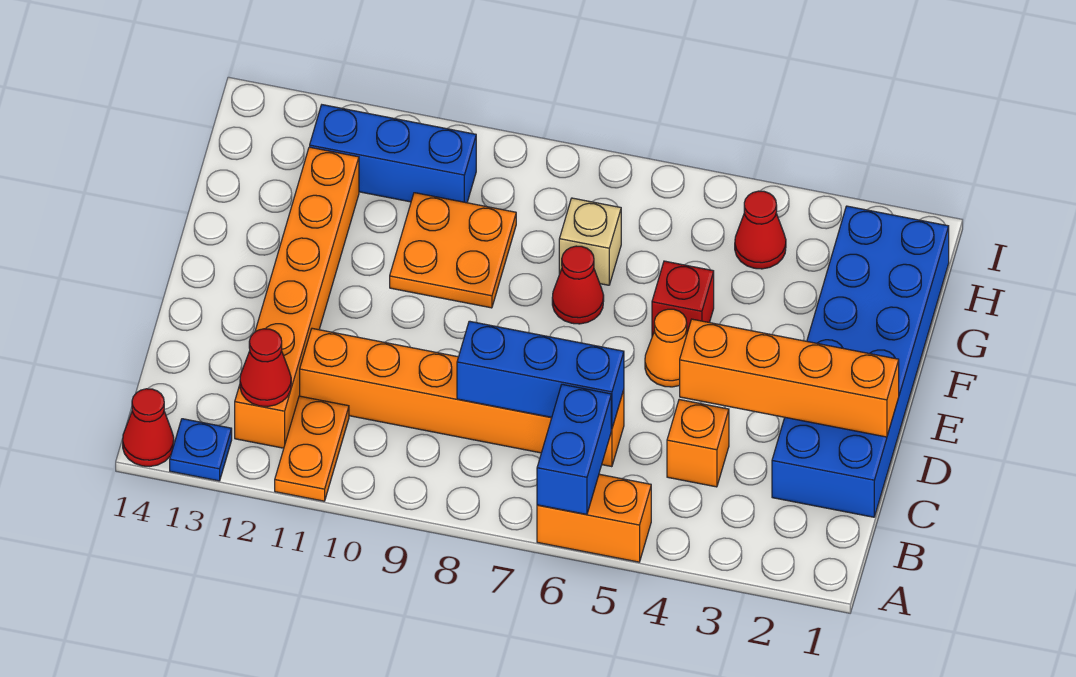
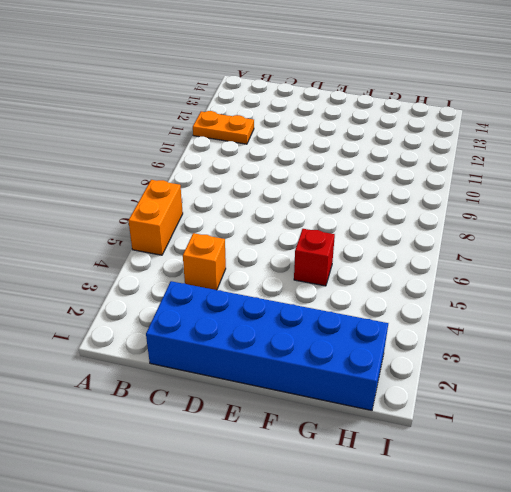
none -> blue 1x1 plate [170,419,232,481]
none -> red 1x1 cone [123,389,174,466]
none -> orange 1x6 brick [235,147,359,448]

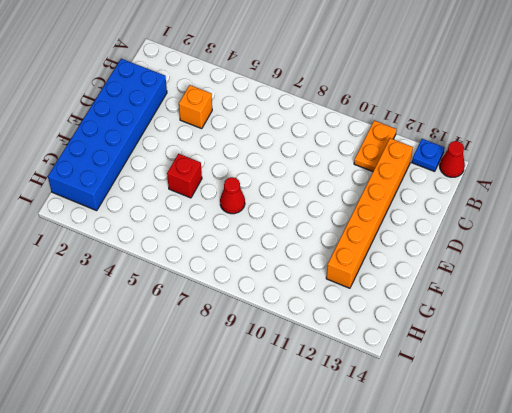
none -> orange 1x2 brick [537,474,651,562]
none -> orange 1x6 brick [300,328,624,467]
none -> orange 1x1 cone [645,309,687,387]

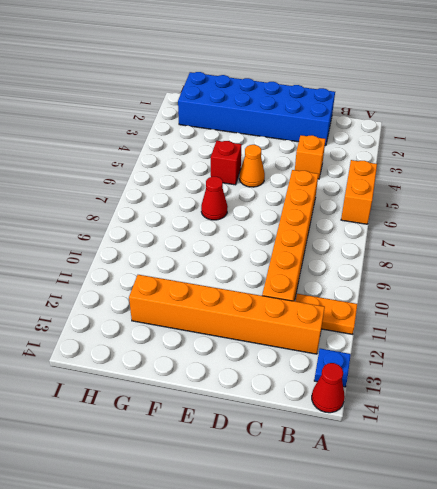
none -> orange 2x2 plate [390,193,516,308]
none -> tan 1x1 brick [559,198,621,285]
none -> red 1x1 cone [735,191,786,269]

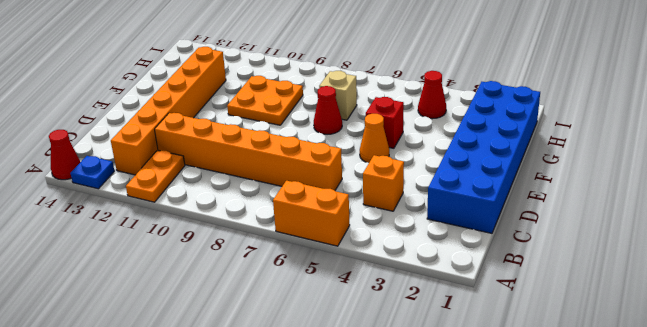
none -> blue 1x3 brick [310,105,476,203]
none -> blue 1x2 brick [537,384,611,514]
none -> red 1x1 cone [240,329,291,407]

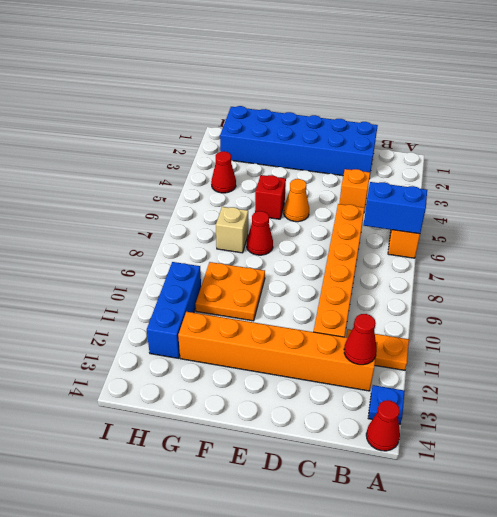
none -> blue 1x3 brick [457,321,624,429]
none -> orange 1x4 brick [680,319,899,437]

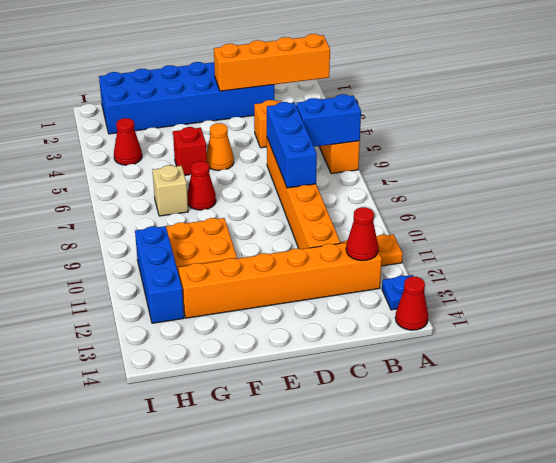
orange 1x4 brick [214,34,330,91] -> orange 1x4 brick turned to [680,319,899,437]

